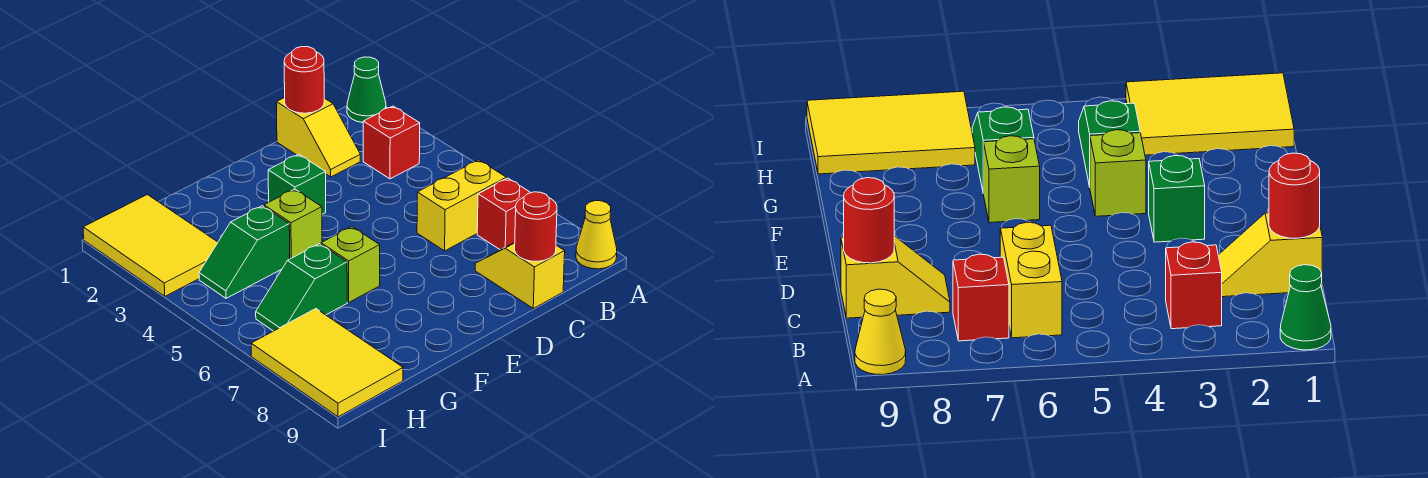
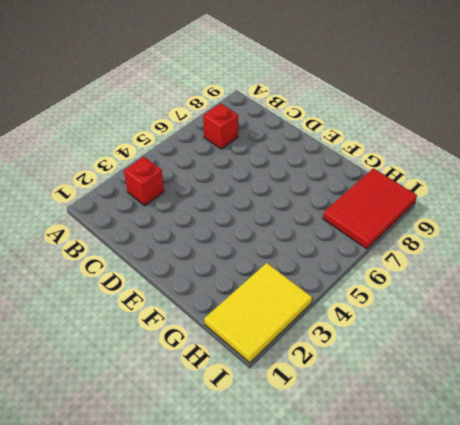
red 2x3 tile [323,168,417,249] -> yellow 2x3 tile [251,309,403,417]
none -> green 1x1 cone [347,57,386,123]
none -> yellow 1x1 cone [576,201,617,269]
none -> yellow 1x2 brick [417,160,506,251]

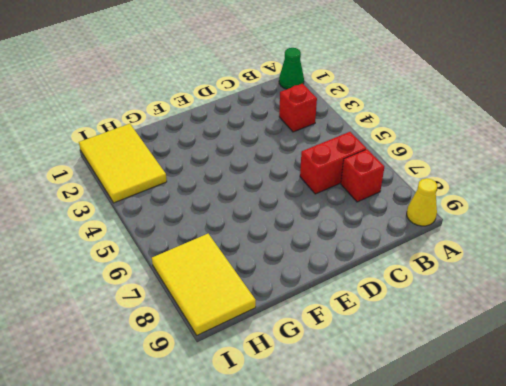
red 1x2 brick [300,132,366,194] -> yellow 1x2 brick [417,160,506,251]
none -> yellow 1x2 slope [276,98,360,177]
none -> yellow 1x2 slope [475,243,565,308]
none -> green 1x1 brick [268,154,326,214]

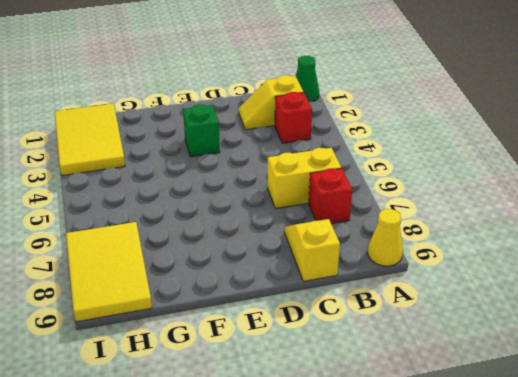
yellow 1x2 slope [239,75,304,130] -> yellow 1x2 slope turned to [276,98,360,177]
none -> lime 1x1 brick [264,189,322,259]
none -> lime 1x1 brick [321,227,380,302]
none -> green 1x2 slope [199,206,290,298]

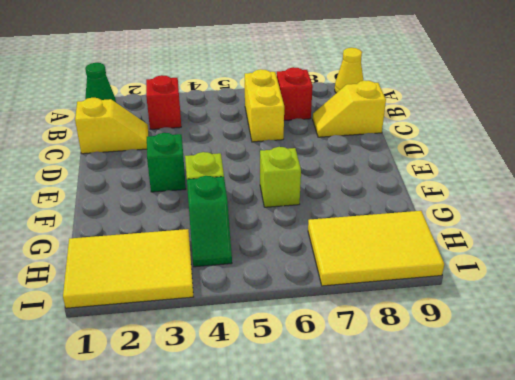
none -> green 1x2 slope [256,244,347,331]
none -> red 1x1 round brick [284,47,324,113]
none -> red 1x1 round brick [515,192,557,261]

